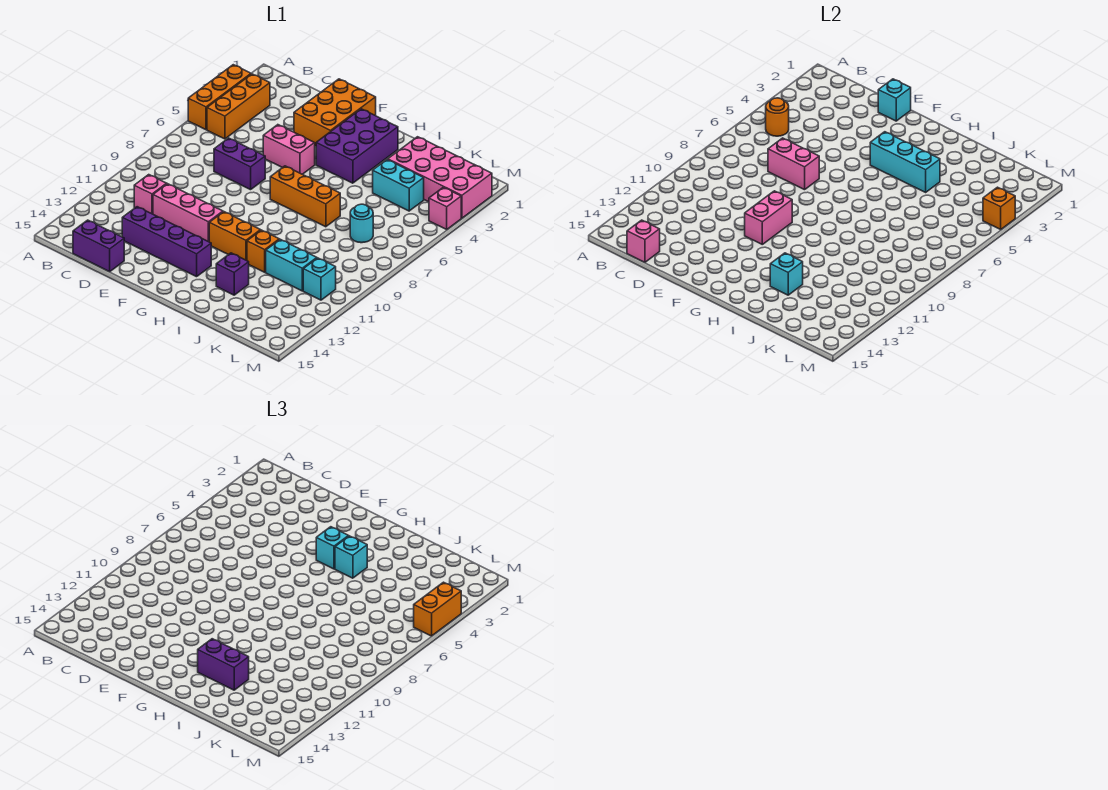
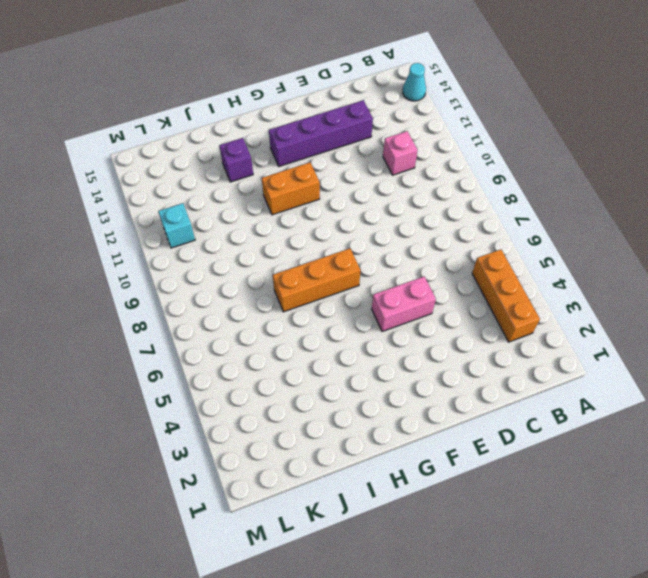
cyan 1x1 cone [403,63,426,101] -> none
none -> orange 1x3 brick [188,65,251,130]
none -> purple 1x2 brick [73,220,124,272]
none -> purple 1x2 brick [214,138,265,190]
none -> pink 1x3 brick [153,184,223,242]

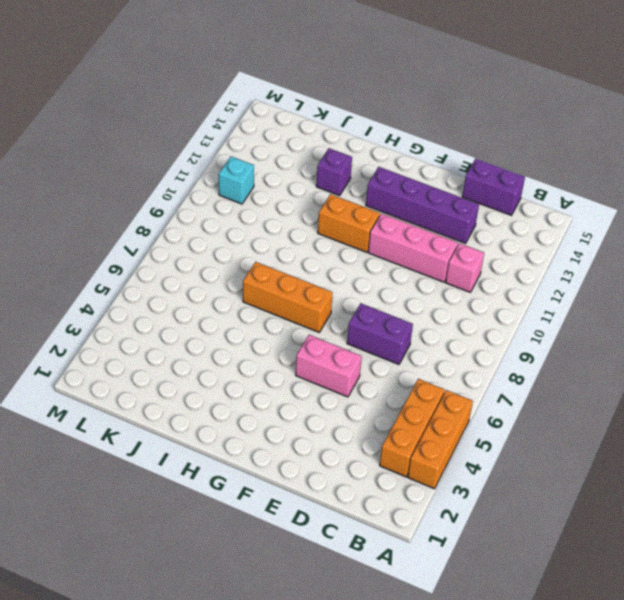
none -> orange 2x3 brick [294,79,376,146]
none -> purple 2x3 brick [316,109,398,183]
none -> orange 1x1 brick [247,230,279,272]
none -> pink 2x4 brick [388,137,492,218]

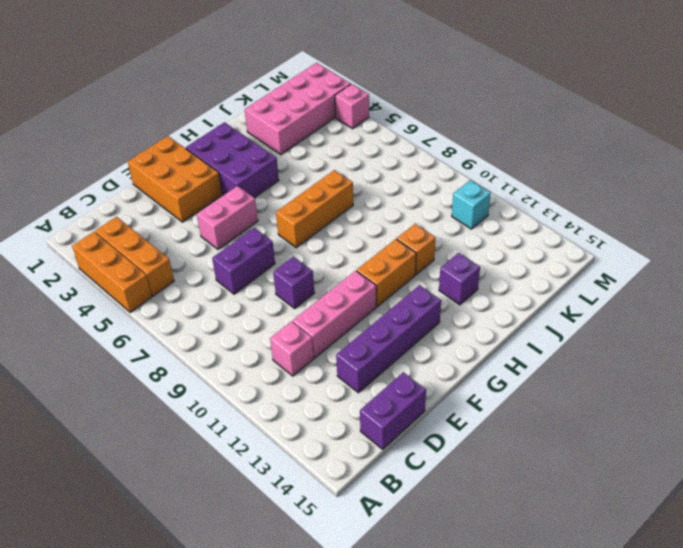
purple 1x1 brick [273,257,314,308] -> none
none -> cyan 1x2 brick [373,159,424,211]
none -> cyan 1x2 brick [266,239,317,291]
none -> cyan 1x1 round brick [350,204,373,243]
none -> orange 1x1 round brick [766,98,789,136]

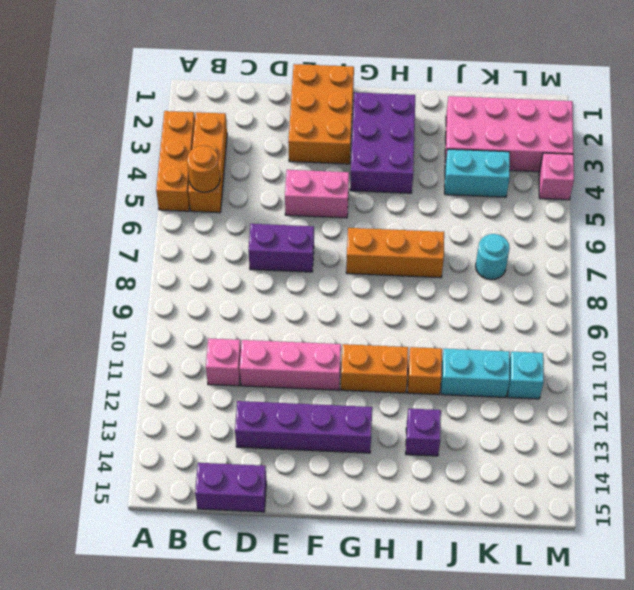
none -> pink 1x1 brick [627,220,660,262]
none -> pink 1x2 brick [768,138,819,190]
none -> cyan 1x1 brick [878,79,911,121]
none -> pink 1x2 brick [745,191,792,244]

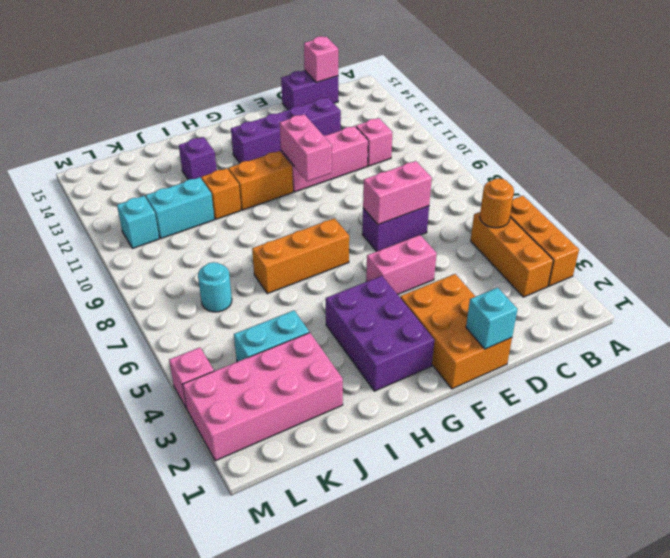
none -> cyan 1x3 brick [870,132,940,192]
none -> cyan 1x1 brick [770,253,803,295]
none -> orange 1x1 brick [983,187,1015,229]
none -> cyan 1x1 brick [316,527,349,569]

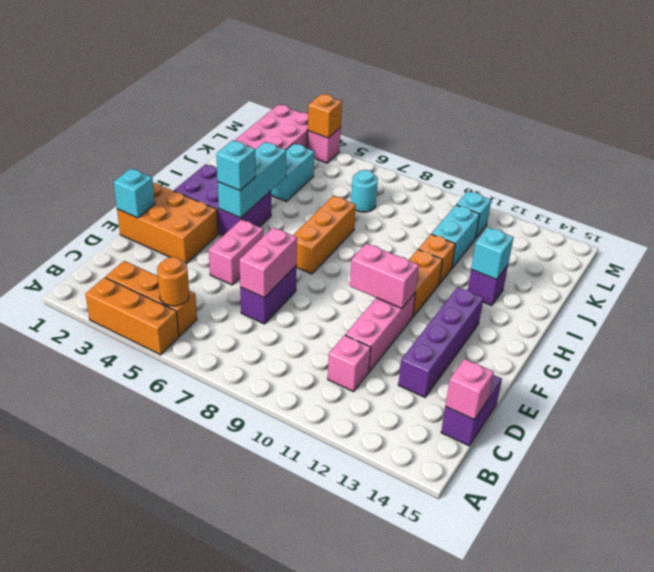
none -> cyan 1x1 brick [335,536,367,578]
none -> purple 1x2 brick [198,639,249,690]
none -> orange 1x2 brick [414,582,461,636]

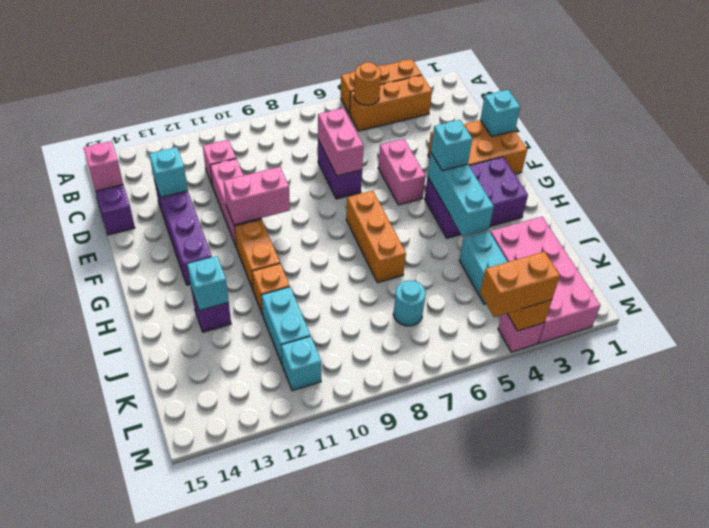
cyan 1x1 brick [149,147,188,197] -> cyan 1x1 brick moved to [335,536,367,578]
none -> purple 1x2 brick [198,639,249,690]

